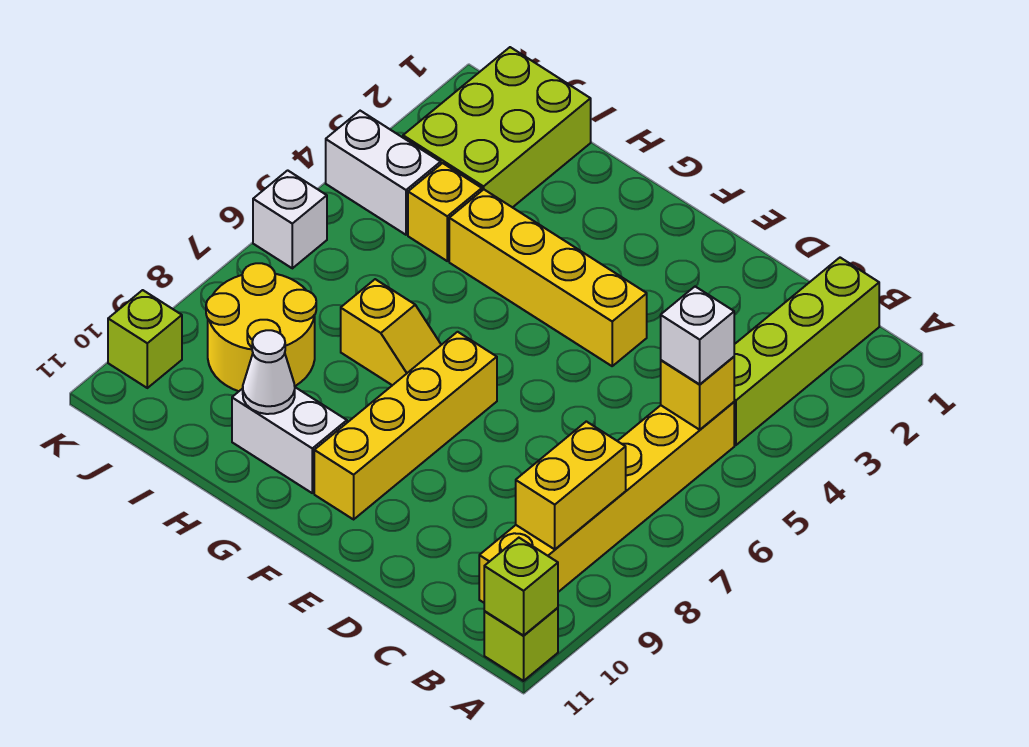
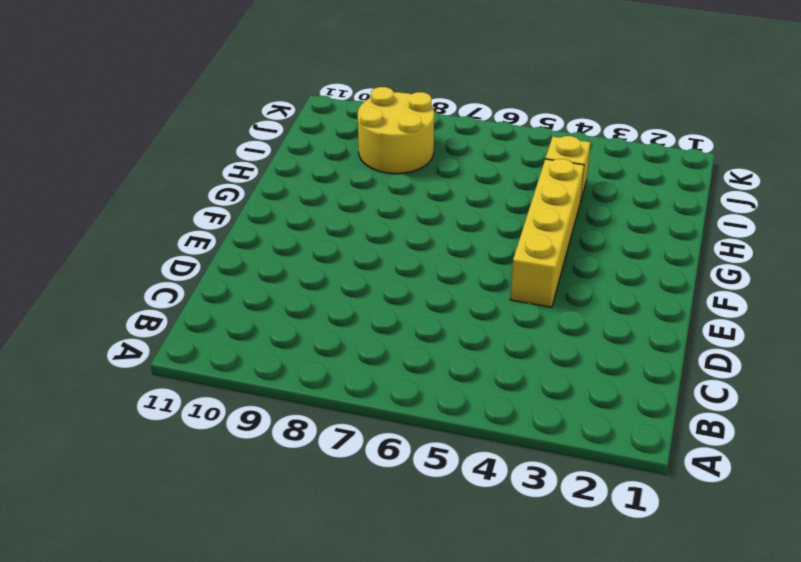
none -> lime 1x1 brick [484,608,558,681]
none -> lime 1x4 brick [734,258,879,445]
none -> yellow 1x6 brick [479,402,734,603]

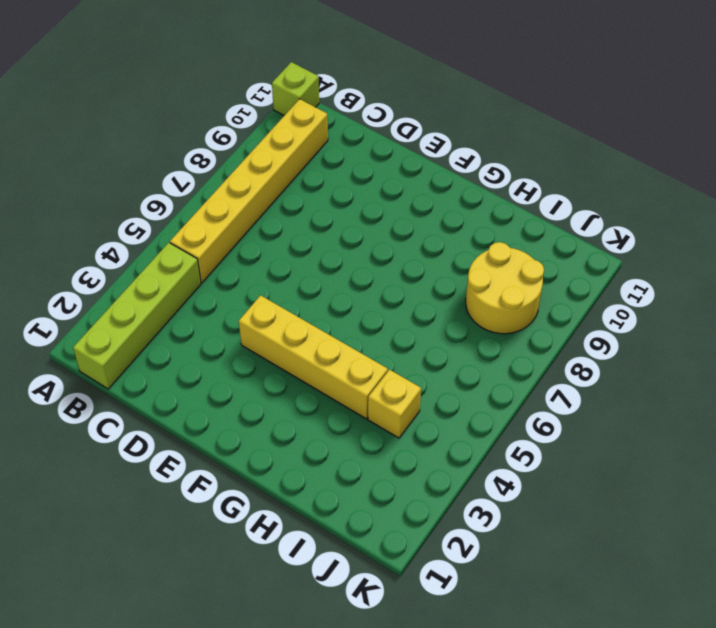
none -> yellow 1x4 brick [314,332,497,519]
none -> yellow 1x2 slope [341,279,441,385]
none -> white 1x2 brick [232,387,347,493]

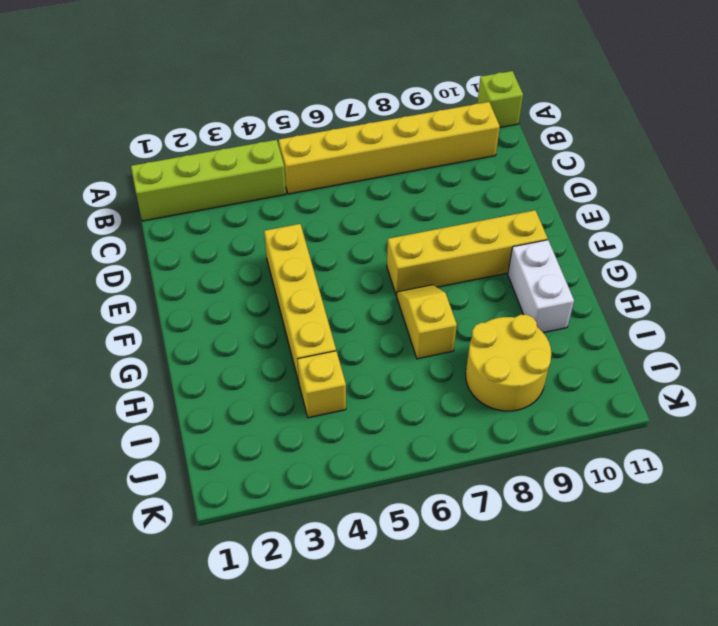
none -> lime 2x3 brick [403,47,591,208]
none -> white 1x2 brick [326,111,441,235]
none -> white 1x1 brick [253,170,327,268]

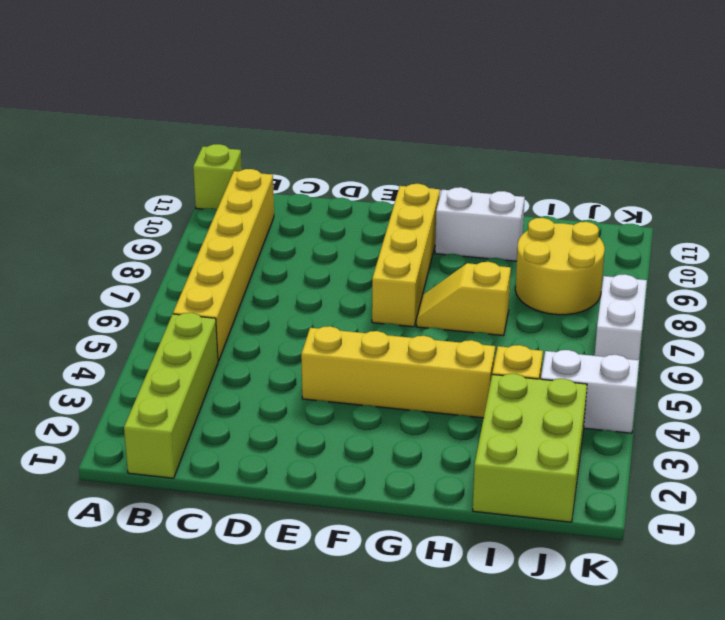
white 1x2 brick [595,274,647,360] -> white 1x1 brick [253,170,327,268]
none -> lime 1x1 brick [108,290,182,388]
none -> lime 1x1 brick [484,538,558,636]
none -> yellow 1x1 brick [661,357,734,430]

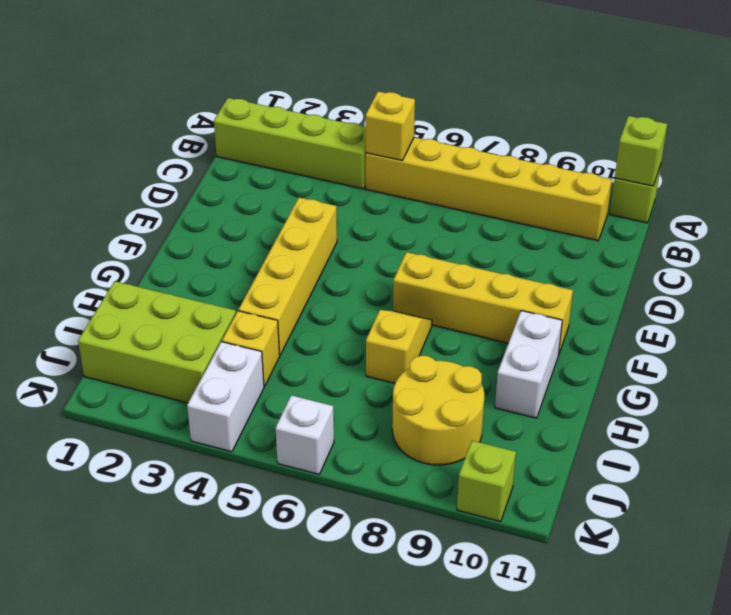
none -> yellow 1x2 brick [516,421,626,549]
none -> white 1x1 cone [243,330,295,414]
none -> white 1x1 brick [661,287,734,384]

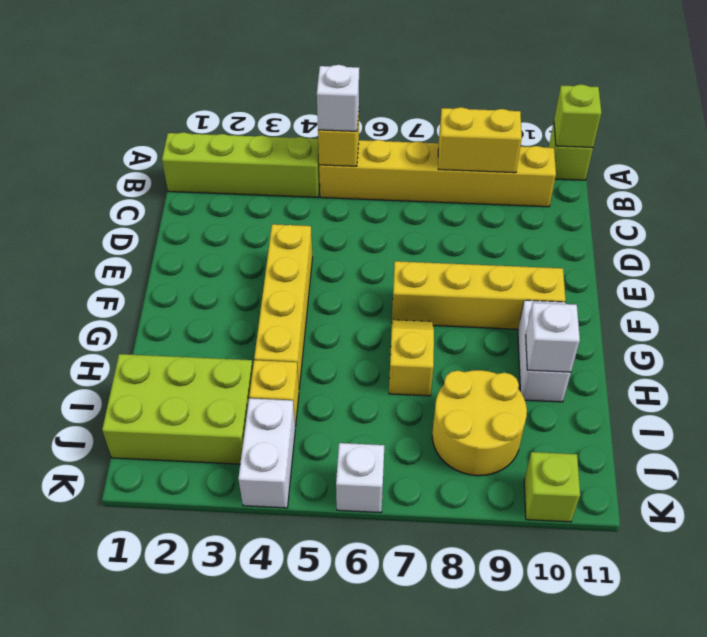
white 1x1 brick [526,303,580,372] -> white 1x1 cone [243,330,295,414]

